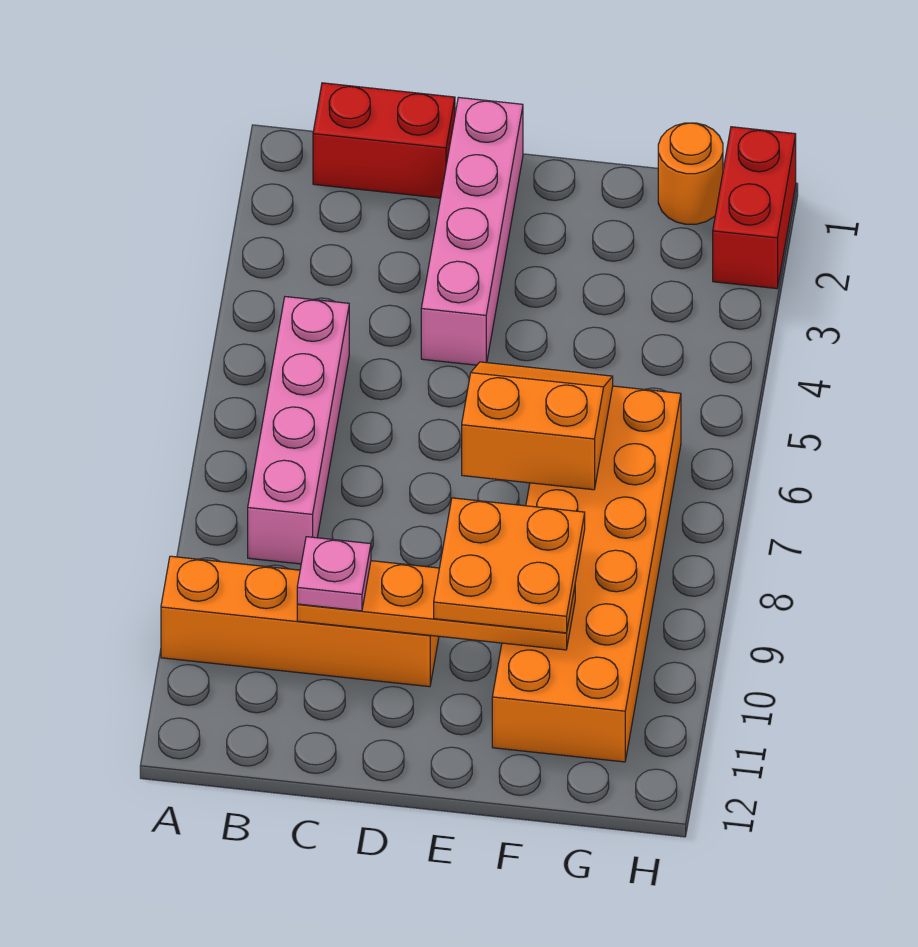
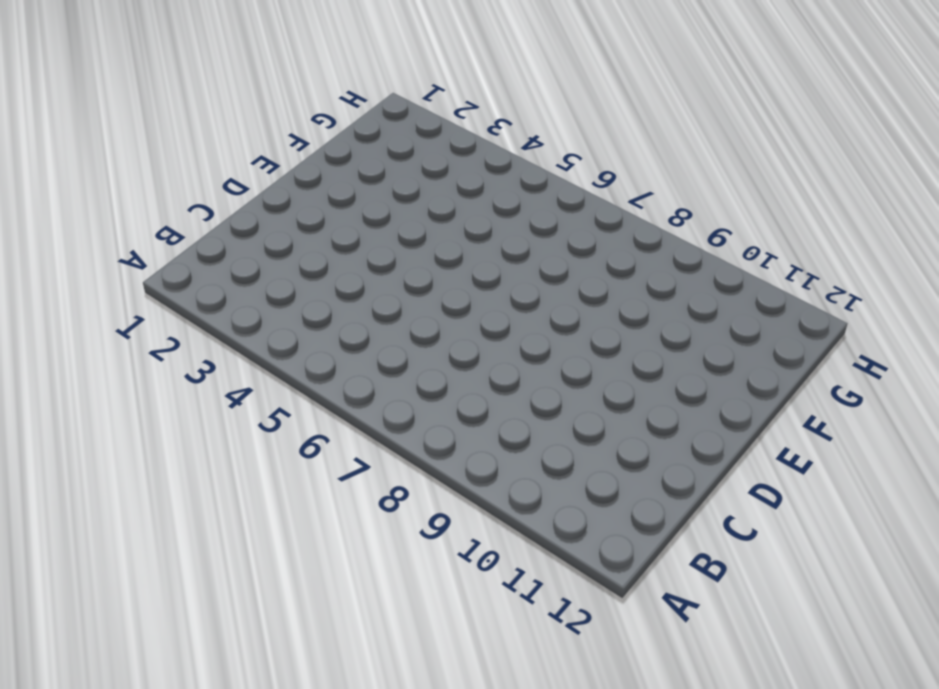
none -> orange 1x4 brick [161,556,439,687]
none -> red 1x2 brick [313,83,455,198]

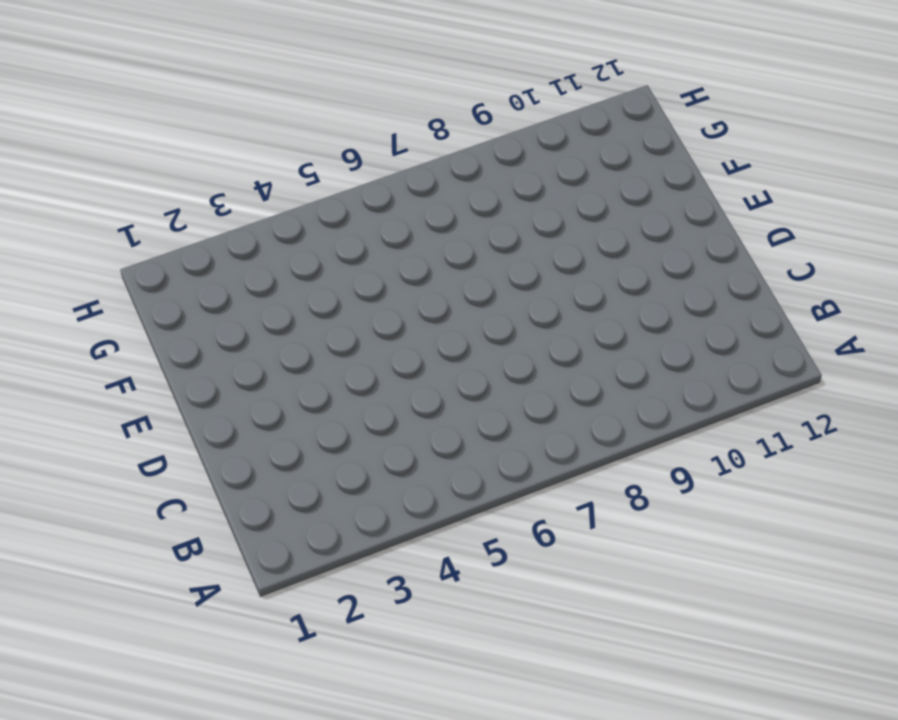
none -> orange 1x4 brick [161,556,439,687]
none -> red 1x2 brick [313,83,455,198]

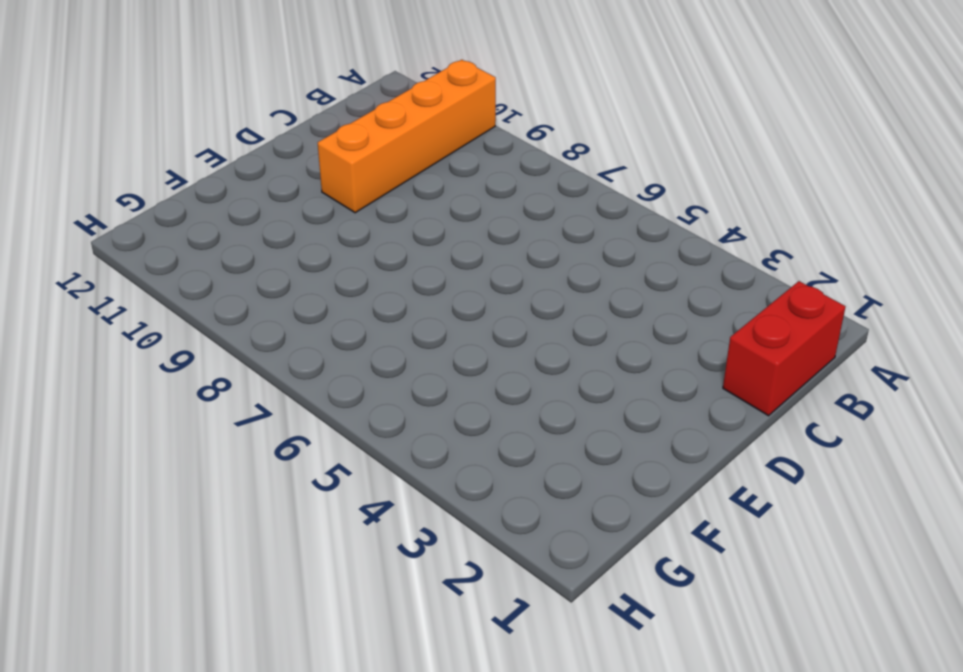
none -> pink 1x4 brick [248,297,349,564]
none -> pink 1x4 brick [421,97,523,365]

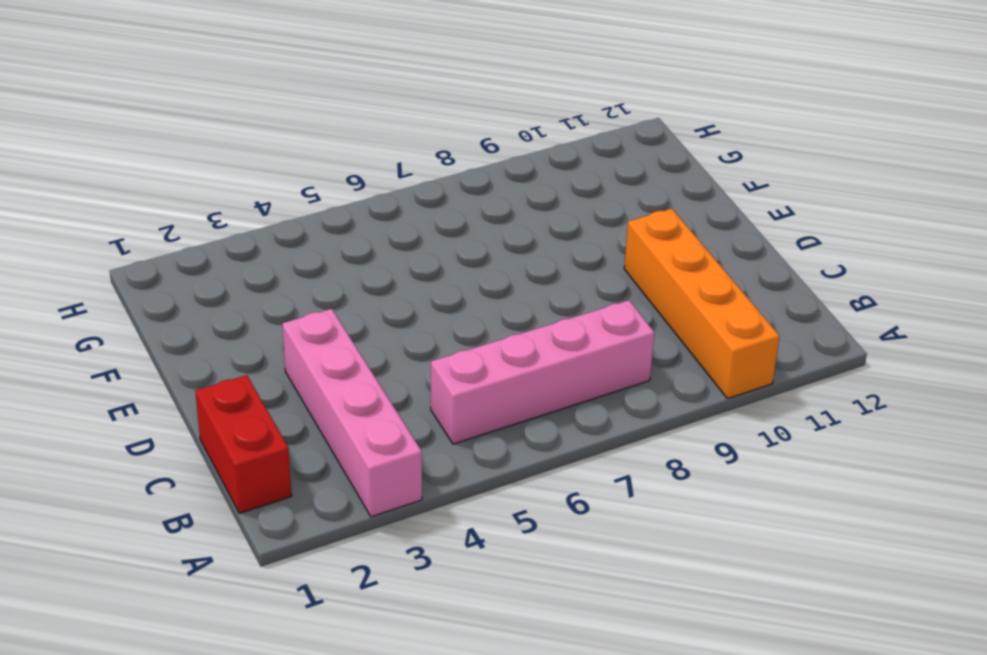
pink 1x4 brick [282,309,422,517] -> pink 1x4 brick turned to [421,97,523,365]
none -> orange 2x6 brick [492,386,681,762]
none -> orange 1x1 round brick [658,123,723,224]

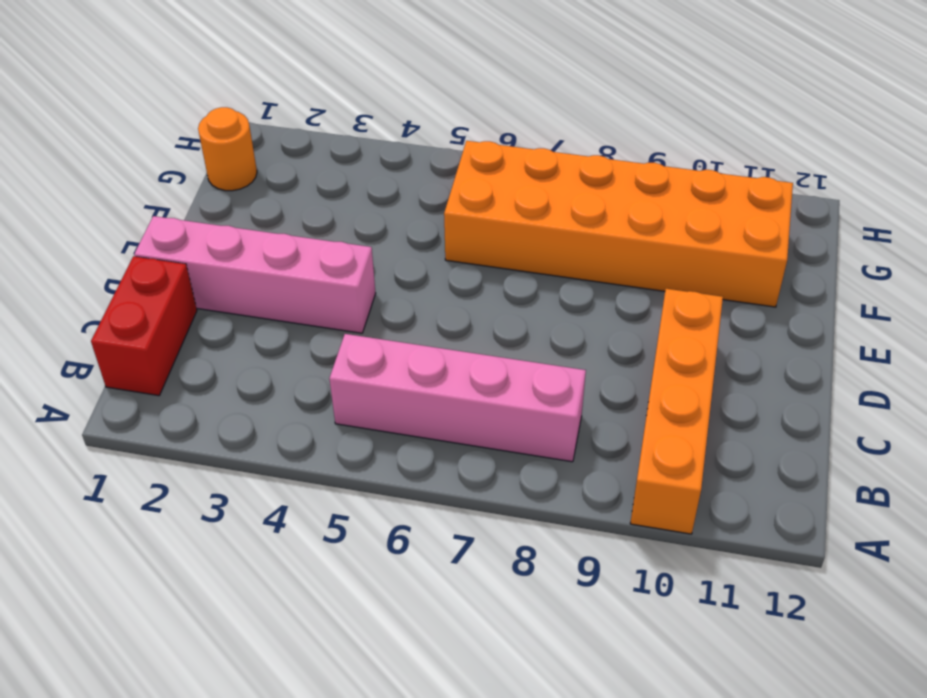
none -> red 1x2 brick [713,127,796,289]
none -> orange 1x4 plate [297,561,575,650]

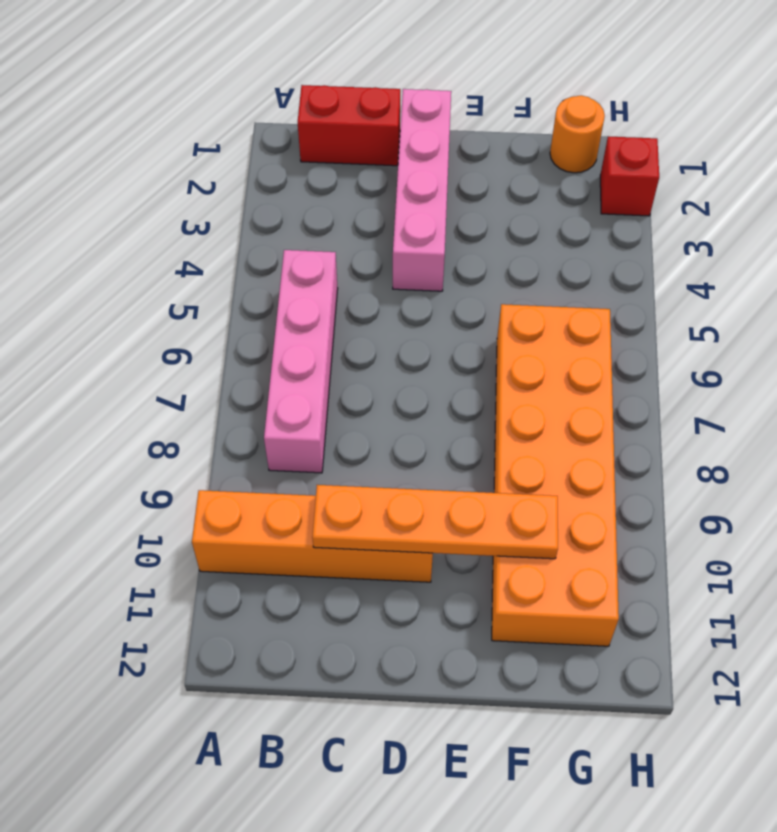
red 1x1 brick [600,136,659,216] -> red 1x2 brick [713,127,796,289]
none -> orange 2x2 slope [462,362,613,490]
none -> pink 1x1 plate [297,537,371,611]

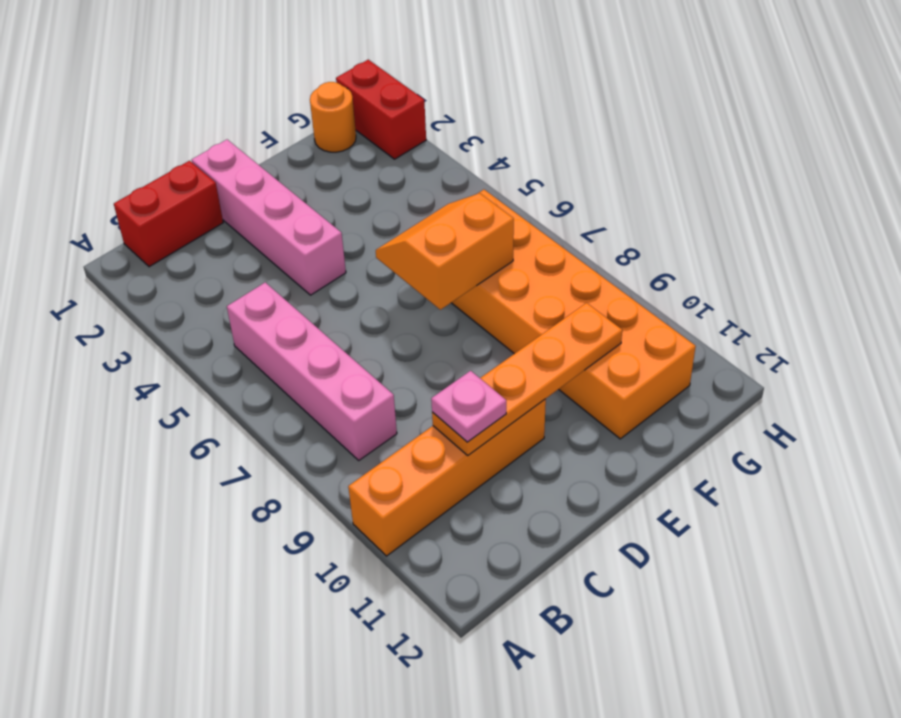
none -> orange 2x2 plate [434,498,585,633]

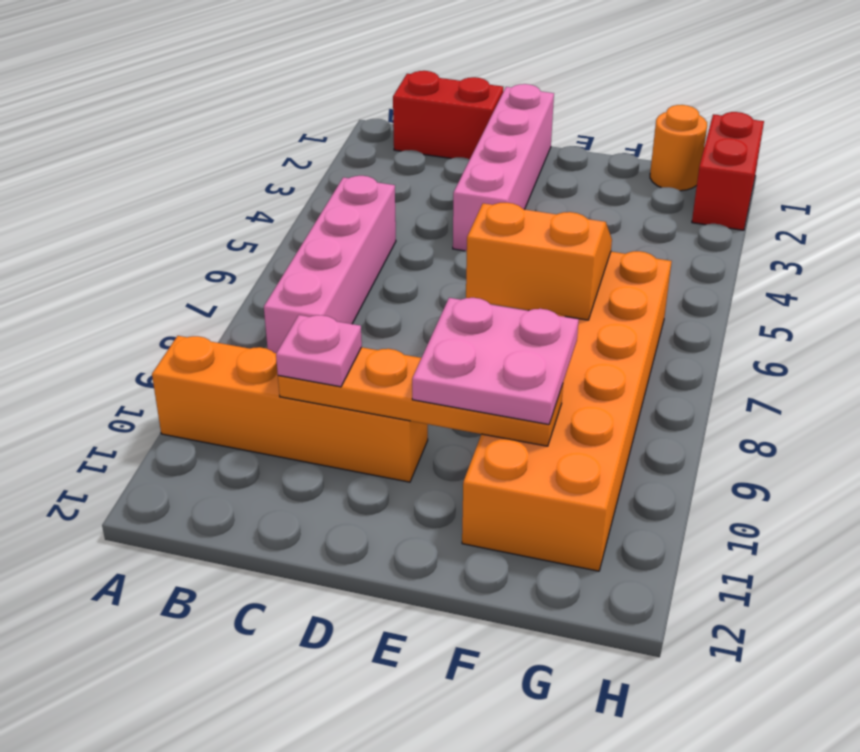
pink 2x2 plate [412,298,579,425] -> orange 2x2 plate [434,498,585,633]

